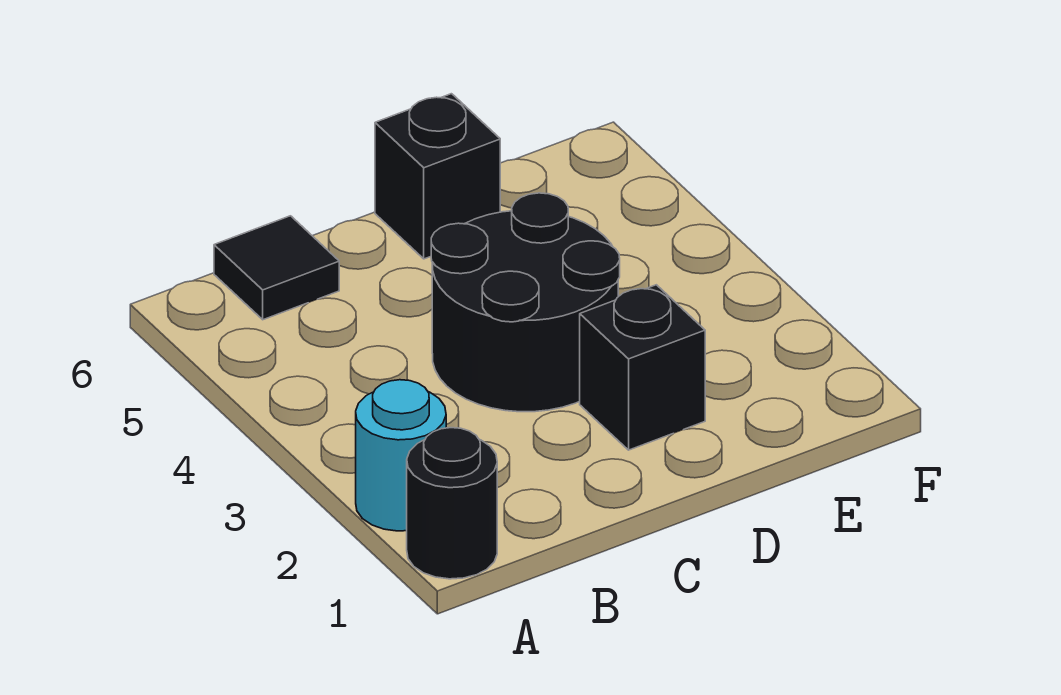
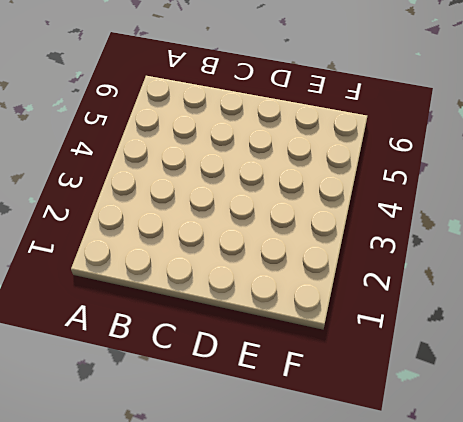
none -> black 1x1 round brick [407,428,497,579]
none -> cyan 1x1 round brick [356,380,446,531]

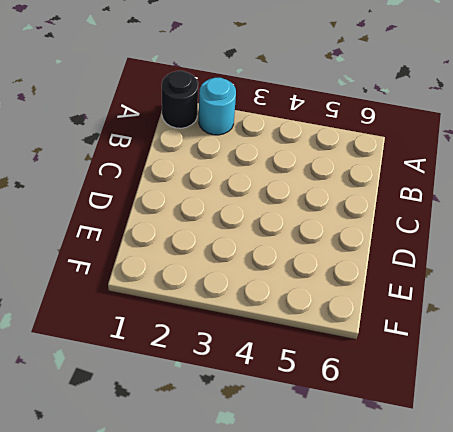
none -> black 1x1 tile [214,216,339,320]
none -> black 2x2 round brick [431,193,620,412]

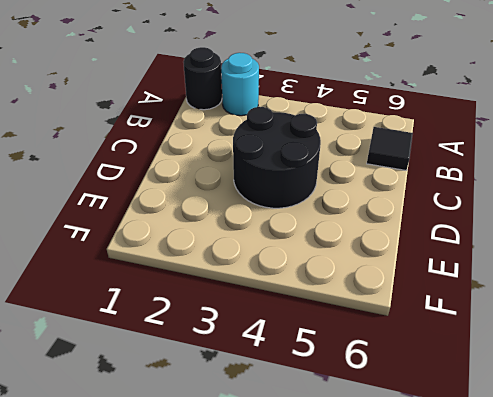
none -> black 1x1 brick [580,285,705,450]
none -> black 1x1 brick [375,94,500,259]

